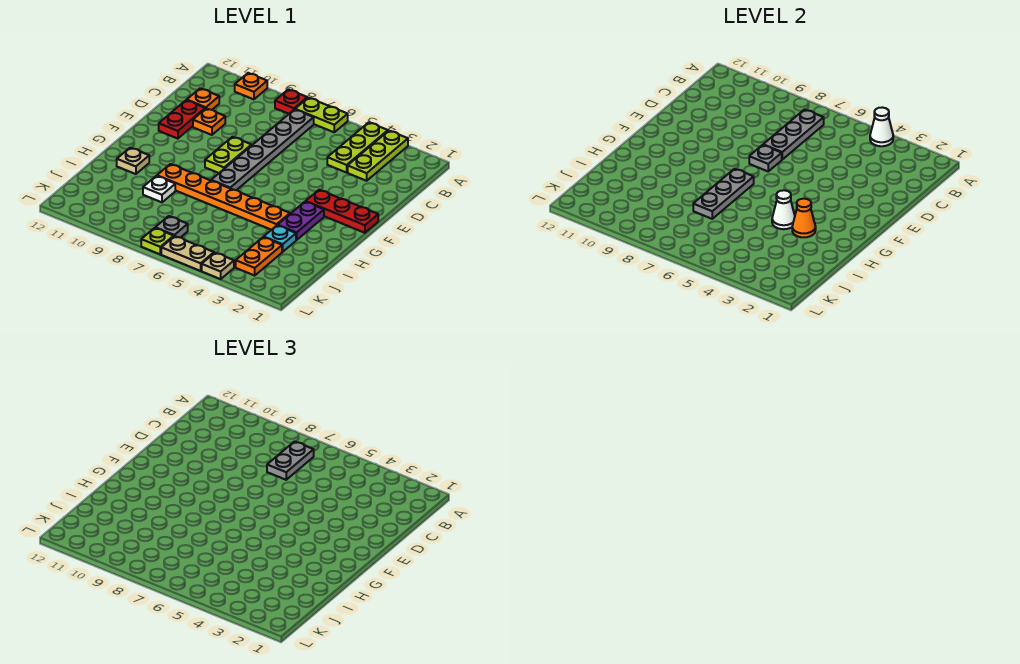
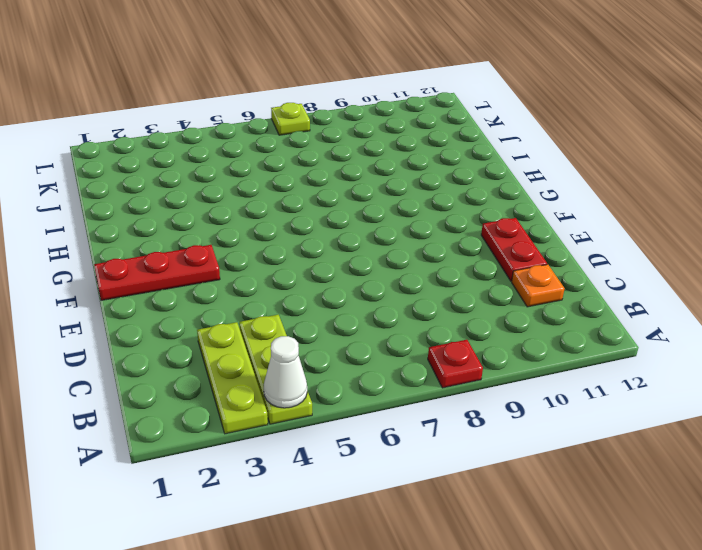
none -> lime 1x2 plate [295,98,348,132]
none -> orange 1x1 plate [235,73,267,99]
none -> grey 1x6 plate [211,109,314,190]

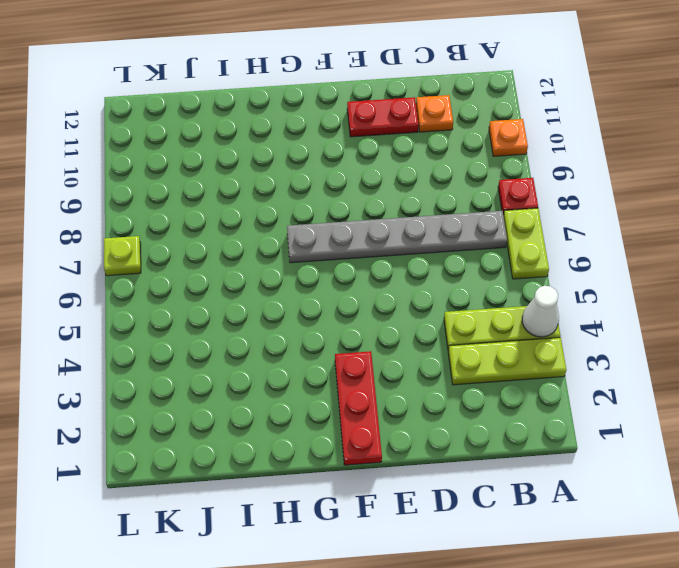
none -> orange 1x1 plate [193,108,225,135]
none -> lime 1x2 plate [205,137,252,173]
none -> purple 1x2 plate [278,202,324,240]

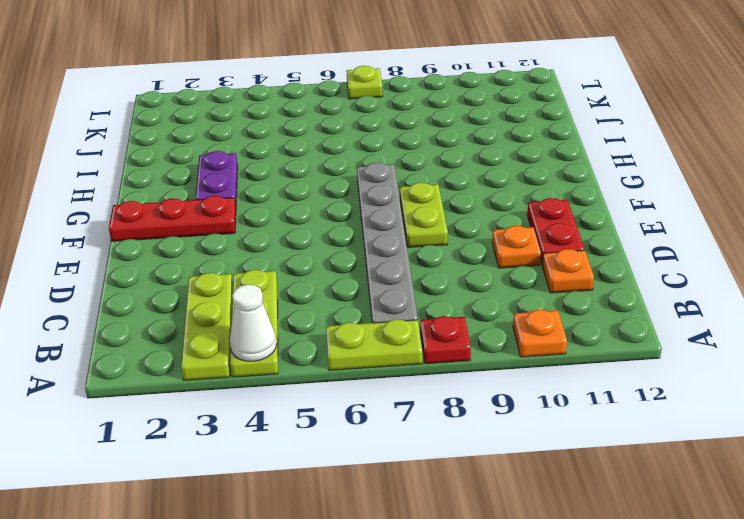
none -> orange 1x6 plate [157,164,290,230]
none -> tan 1x1 plate [117,148,149,174]
none -> cyan 1x1 plate [264,225,296,252]

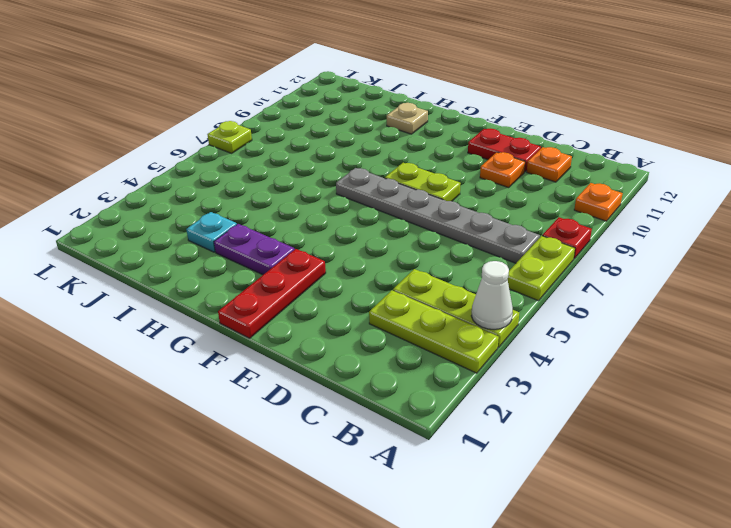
none -> orange 1x6 plate [157,164,290,230]
none -> white 1x1 plate [143,176,175,202]
none -> orange 1x2 plate [236,237,282,275]

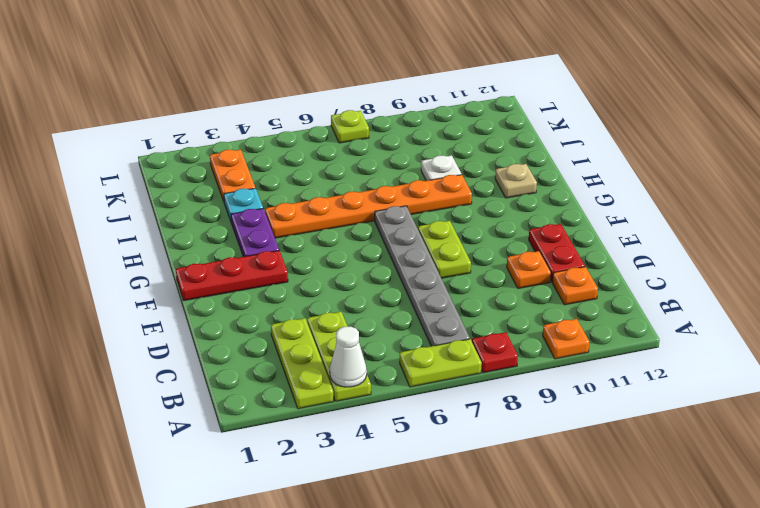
none -> grey 1x1 plate [155,216,188,238]
none -> tan 1x1 plate [202,253,234,279]
none -> tan 1x2 plate [161,236,214,271]

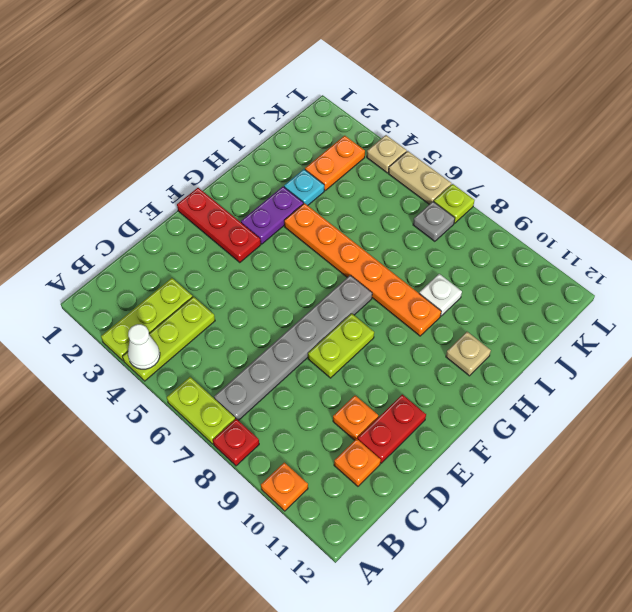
none -> grey 1x3 plate [763,110,824,159]
none -> grey 1x1 plate [749,145,782,171]
none -> grey 1x3 plate [693,169,754,219]

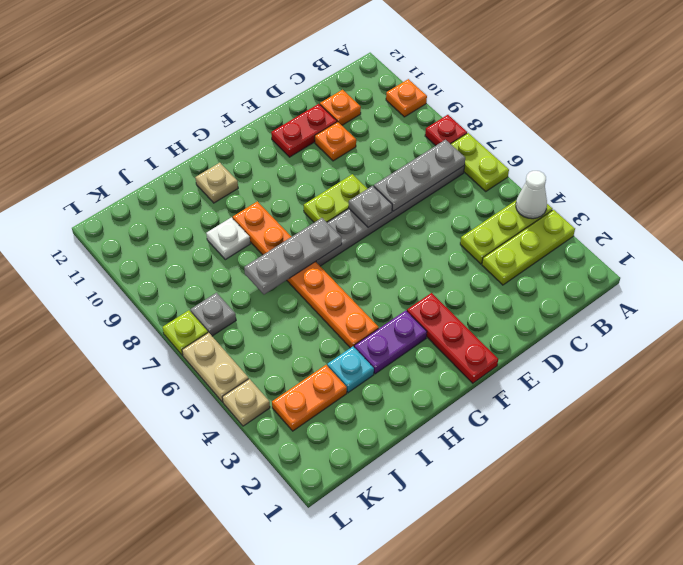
none -> orange 1x1 cone [792,199,816,237]
none -> white 1x1 cone [772,190,795,229]
none -> grey 1x2 plate [267,442,314,480]

